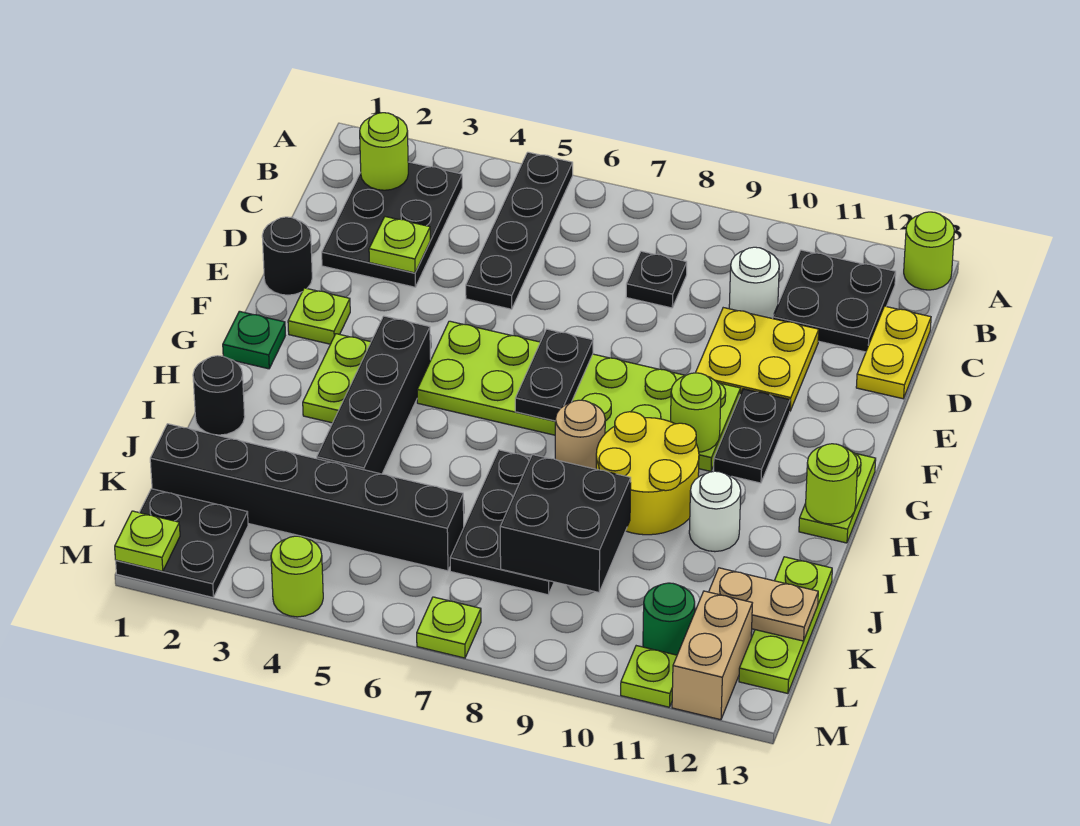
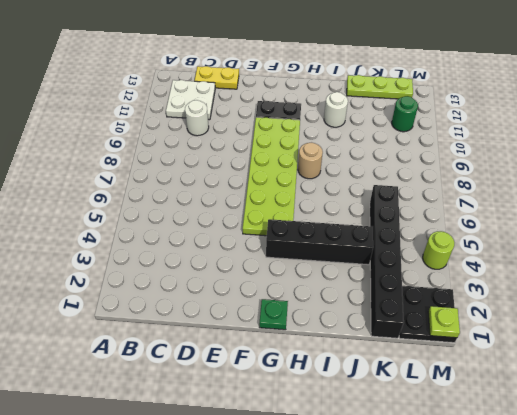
white 2x2 plate [166,80,215,120] -> black 2x2 plate [773,250,896,352]
none -> black 1x4 plate [466,152,573,309]
none -> lime 1x1 round brick [904,212,954,290]
none -> black 2x3 plate [322,162,462,287]
none -> black 1x1 plate [626,251,687,308]

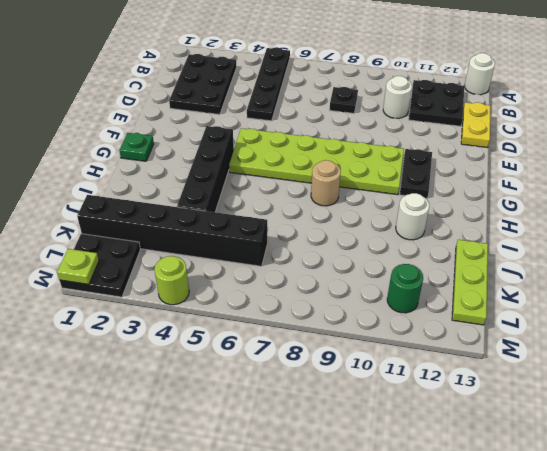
white 1x1 round brick [464,53,495,95] -> lime 1x1 round brick [904,212,954,290]
none -> yellow 2x2 plate [696,308,819,411]
none -> black 1x1 round brick [262,217,312,295]
none -> lime 1x1 plate [288,288,350,344]
none -> lime 1x2 plate [303,334,371,423]

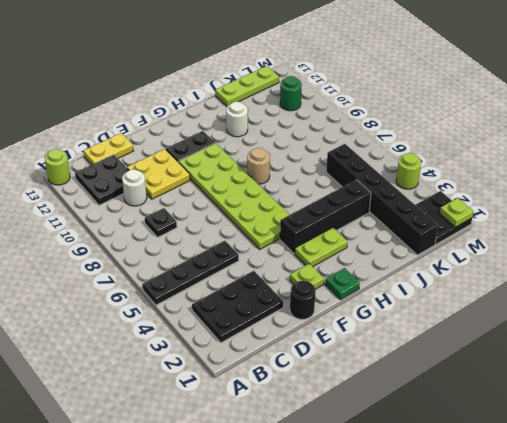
none -> lime 1x2 plate [799,453,876,543]
none -> yellow 2x2 round brick [596,412,699,535]
none -> black 1x1 round brick [193,356,245,435]
none -> black 2x3 plate [450,450,554,595]

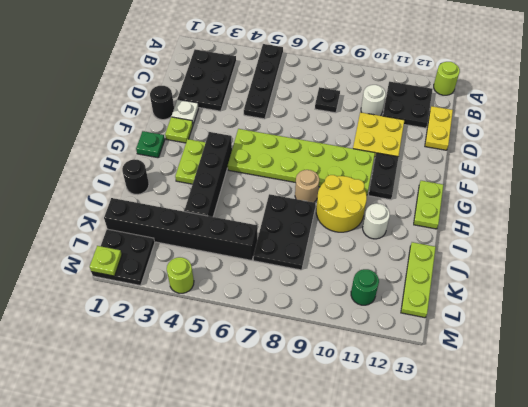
white 1x1 plate [171,99,199,124] -> none
none -> tan 1x2 brick [672,591,752,720]
none -> lime 1x1 plate [417,597,481,658]
none -> lime 1x1 plate [621,646,677,707]
none -> lime 1x1 round brick [360,113,408,190]

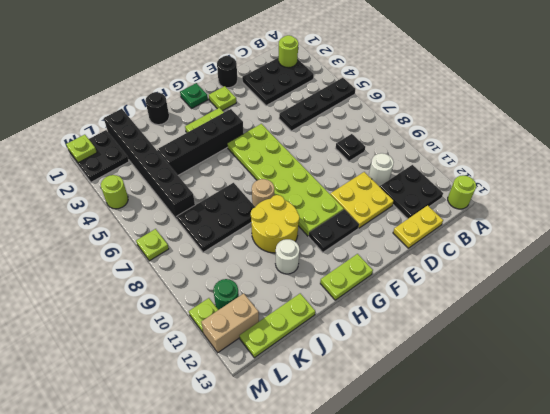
none -> lime 1x1 plate [369,217,430,273]
none -> black 1x2 plate [515,329,593,421]
none -> lime 1x1 round brick [671,373,721,452]
none -> lime 1x1 round brick [806,444,858,524]

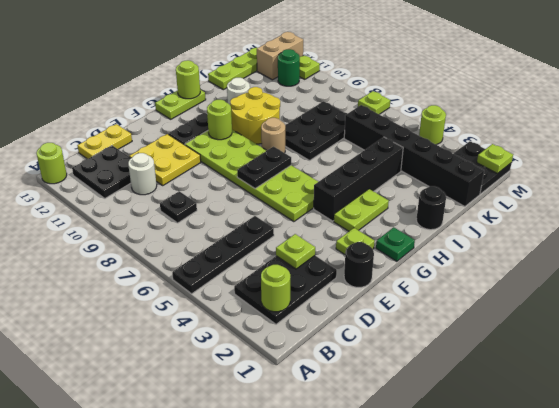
none -> black 2x2 brick [500,454,631,592]
none -> tan 1x2 plate [709,568,818,641]

